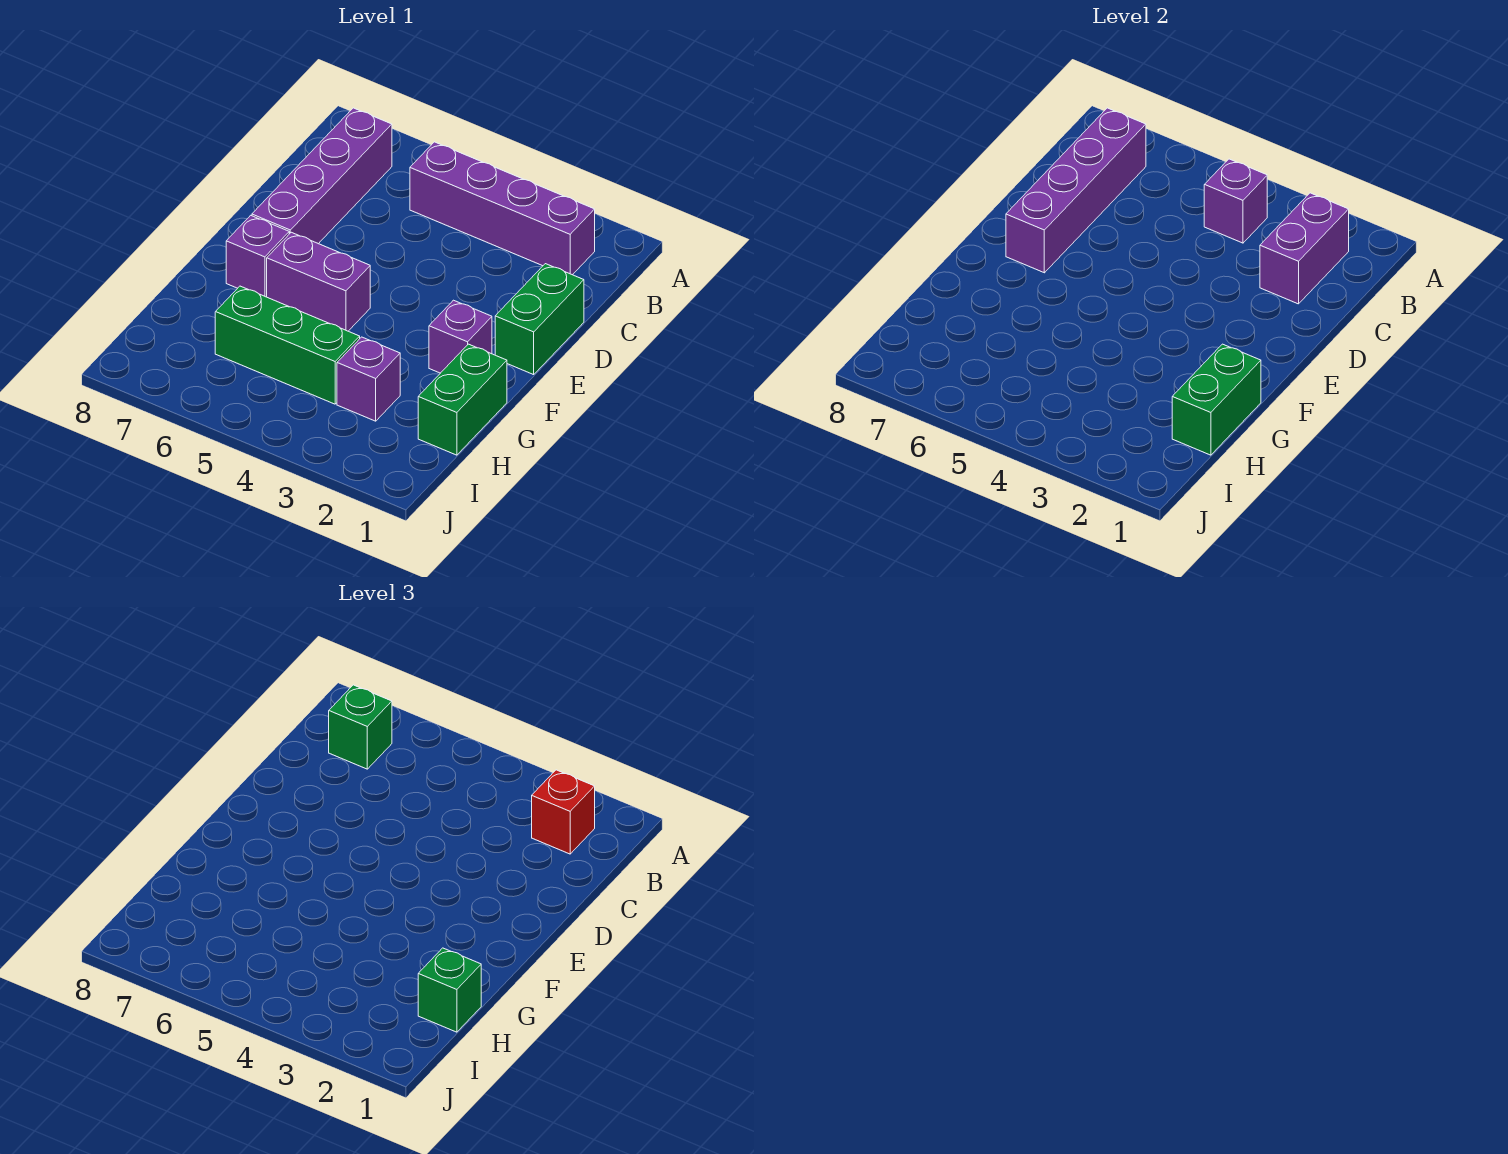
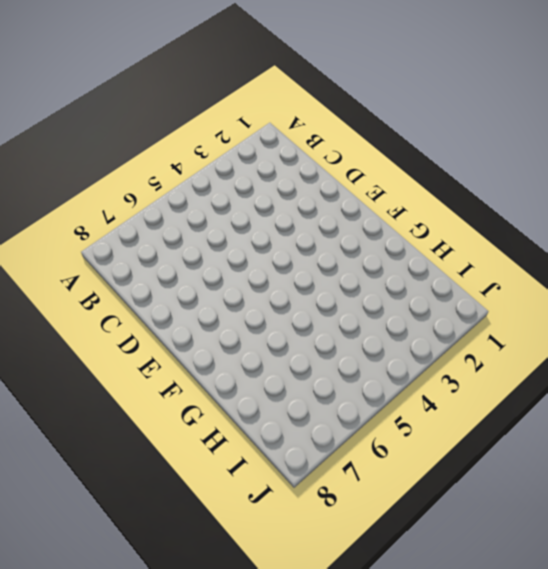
none -> purple 1x4 brick [410,142,595,275]
none -> purple 1x4 brick [252,108,392,244]
none -> green 1x2 brick [495,264,584,375]

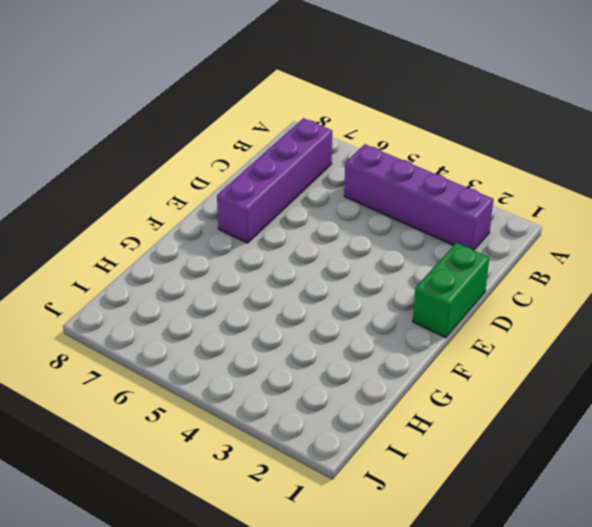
none -> purple 1x1 brick [429,300,492,373]
none -> purple 1x2 brick [267,232,370,331]
none -> purple 1x1 brick [226,215,289,297]

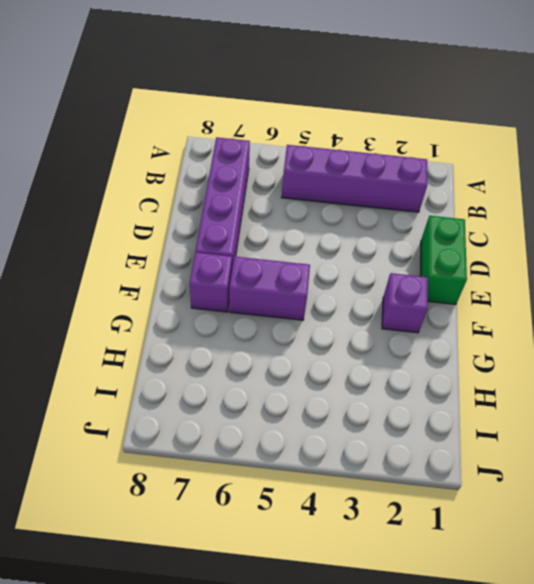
none -> green 1x2 brick [418,344,507,455]
none -> purple 1x1 brick [337,337,400,421]
none -> green 1x3 brick [215,286,360,404]

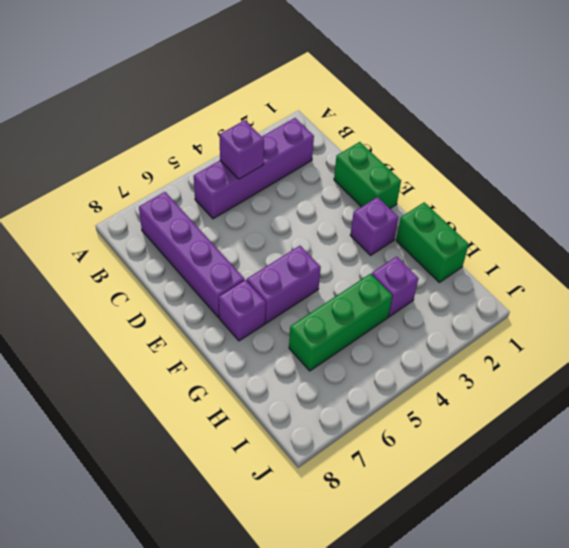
none -> purple 1x2 brick [1260,193,1349,304]
none -> purple 1x4 brick [1006,108,1146,273]
none -> green 1x2 brick [1172,344,1261,455]

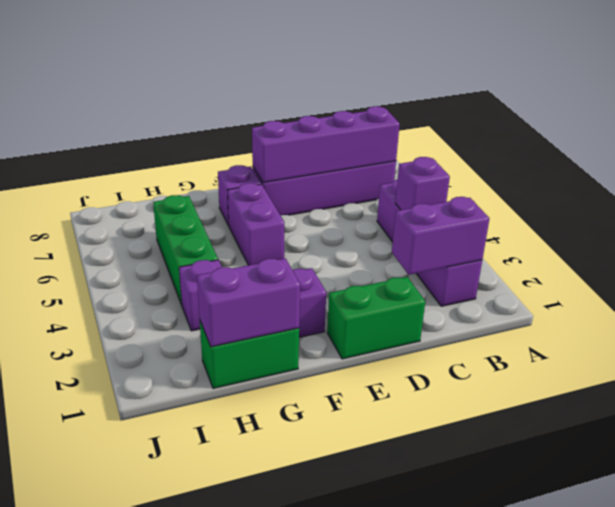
purple 1x2 brick [197,258,300,347] -> green 1x2 brick [1172,344,1261,455]
none -> red 1x1 brick [532,770,595,854]
none -> green 1x1 brick [329,685,392,769]
none -> green 1x1 brick [418,948,481,1032]

